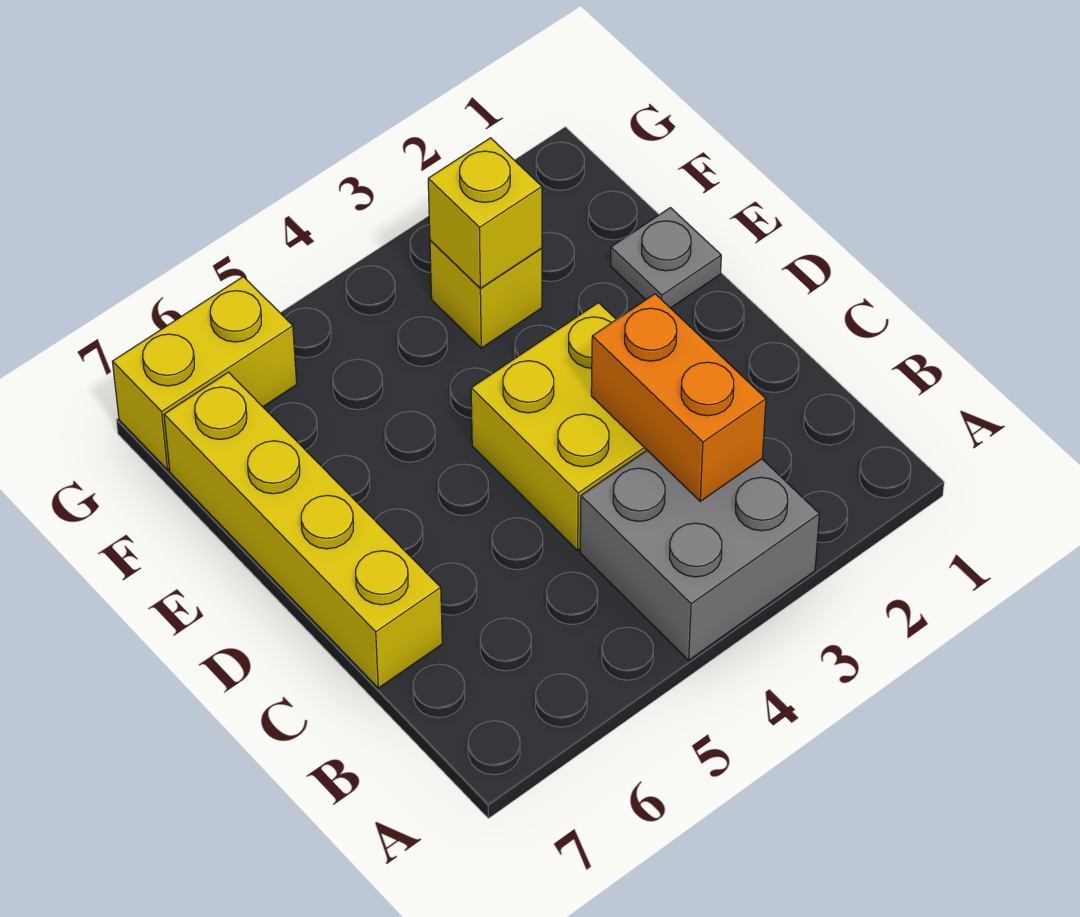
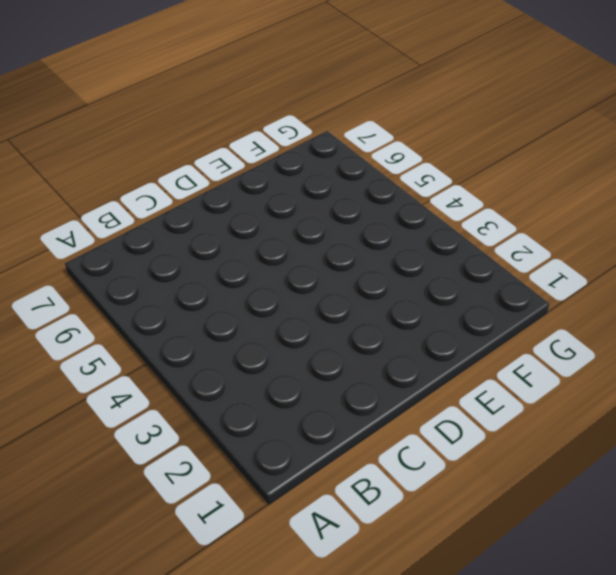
none -> grey 2x2 brick [580,451,819,660]
none -> yellow 2x2 brick [471,303,647,550]

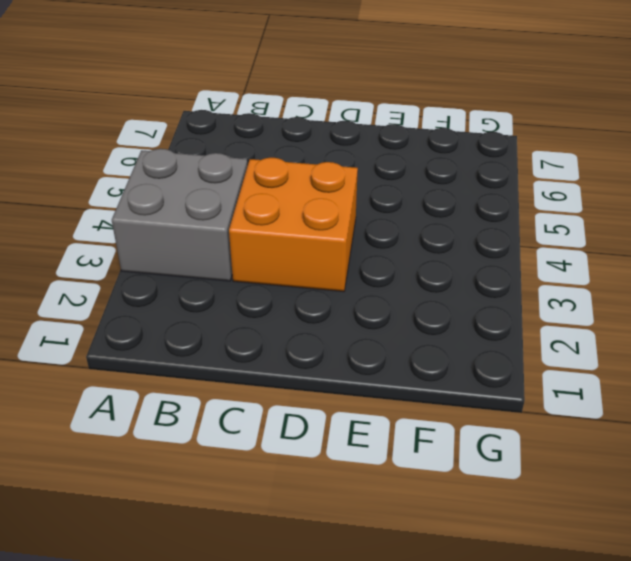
orange 2x2 brick [229,158,358,292] -> yellow 2x2 brick [471,303,647,550]
none -> yellow 1x4 brick [164,372,442,688]
none -> grey 1x1 plate [610,208,721,308]

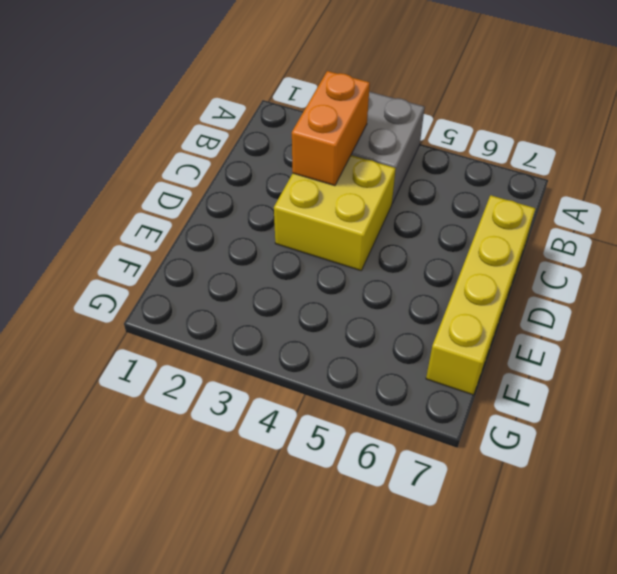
none -> grey 1x1 plate [610,208,721,308]
none -> yellow 1x1 brick [430,240,542,348]

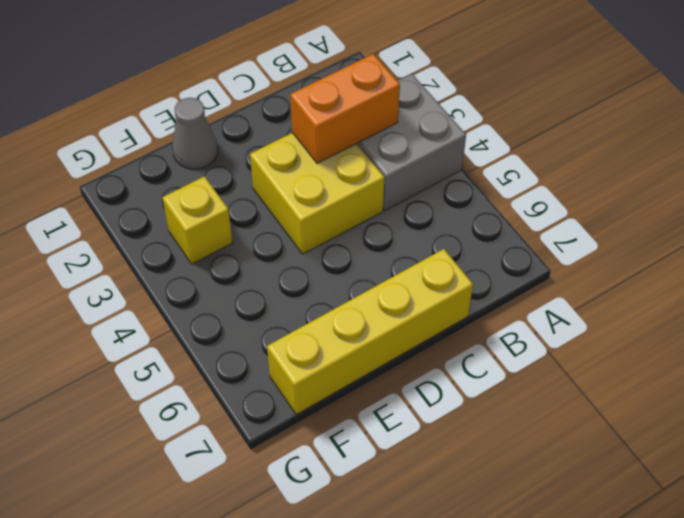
grey 1x1 cone [172,98,218,169] -> grey 1x1 plate [610,208,721,308]
none -> yellow 1x2 brick [112,277,297,470]
none -> yellow 1x1 brick [428,138,542,288]

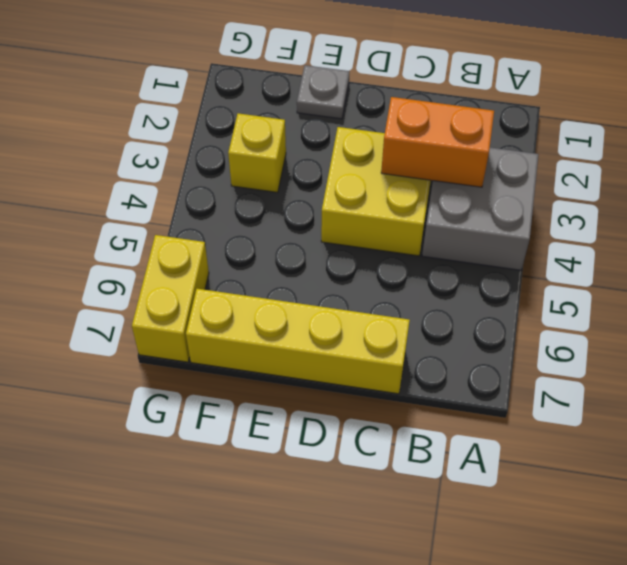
none -> yellow 1x1 brick [428,138,542,288]

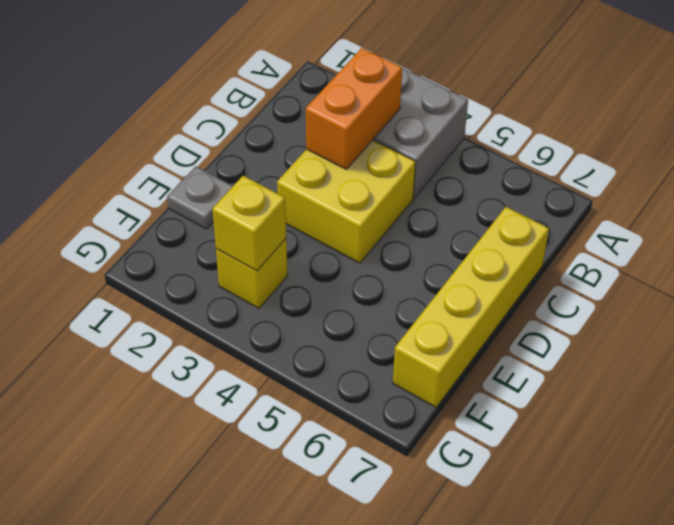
none -> yellow 1x2 brick [112,277,297,470]

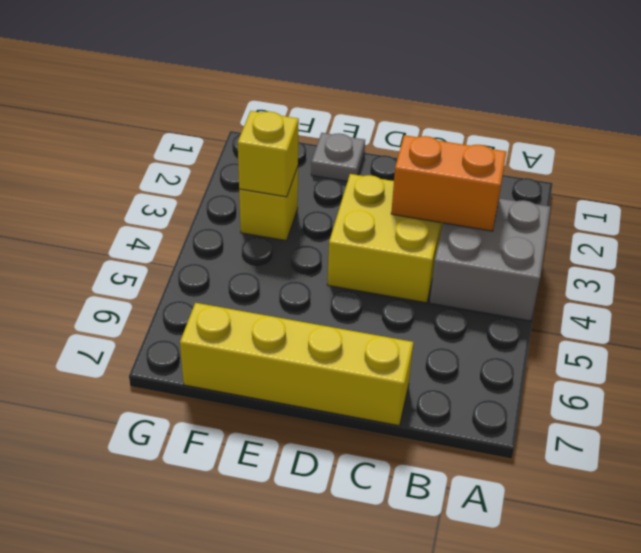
none -> yellow 1x2 brick [112,277,297,470]

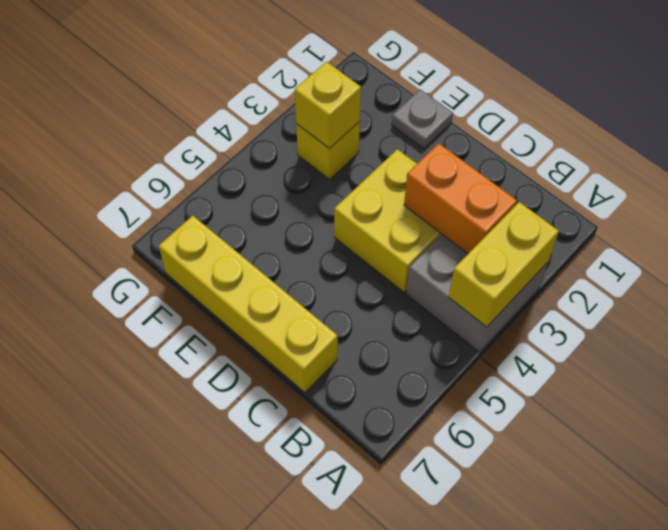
yellow 1x2 brick [449,202,559,327] -> yellow 1x2 brick moved to [112,277,297,470]

